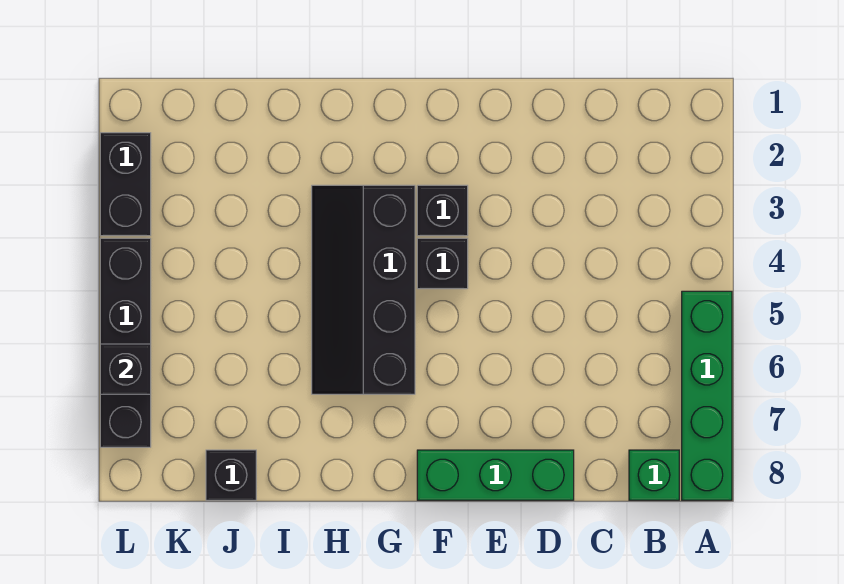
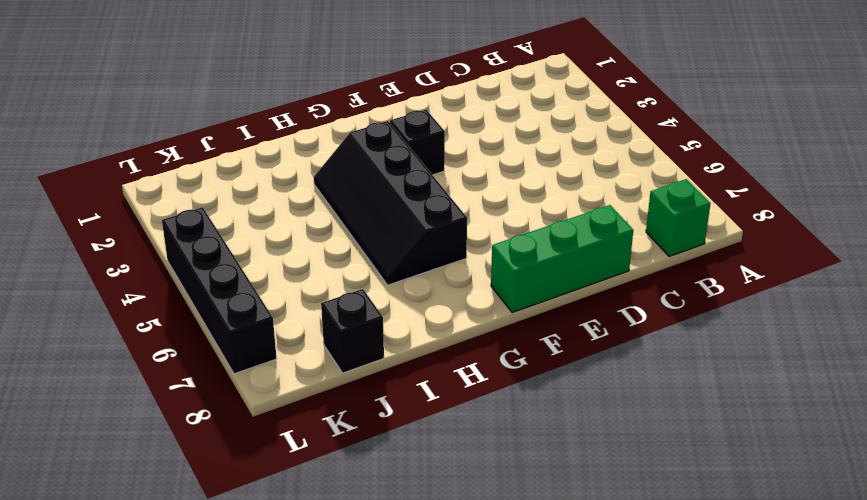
none -> green 1x4 brick [682,291,732,500]
none -> black 1x1 brick [417,238,468,289]

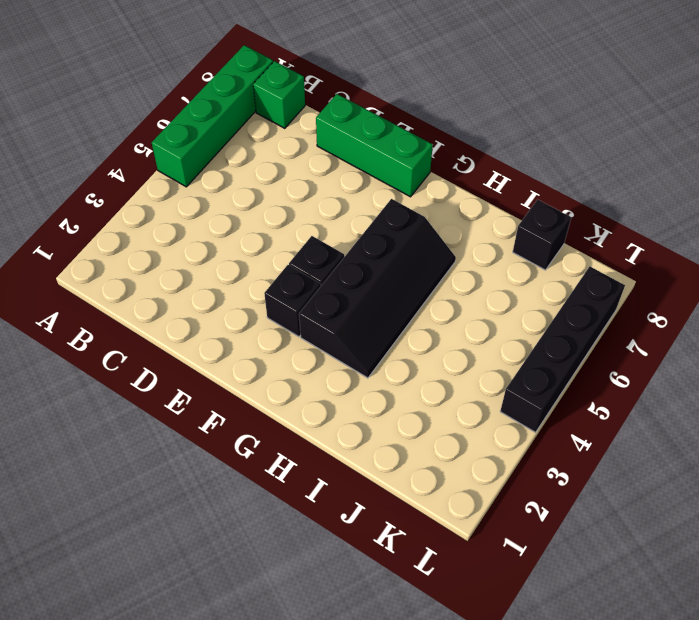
none -> black 1x2 brick [100,133,151,236]
none -> black 1x1 brick [100,344,151,394]

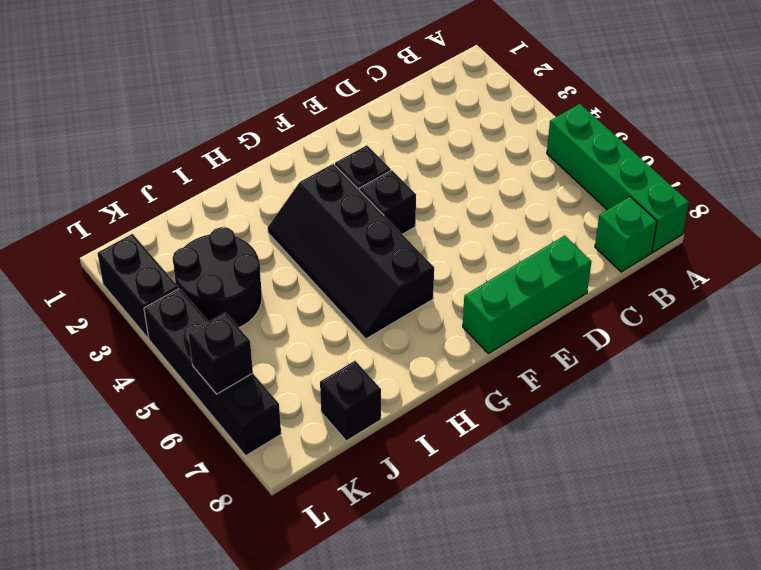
black 2x2 round brick [173,227,262,327] -> none

